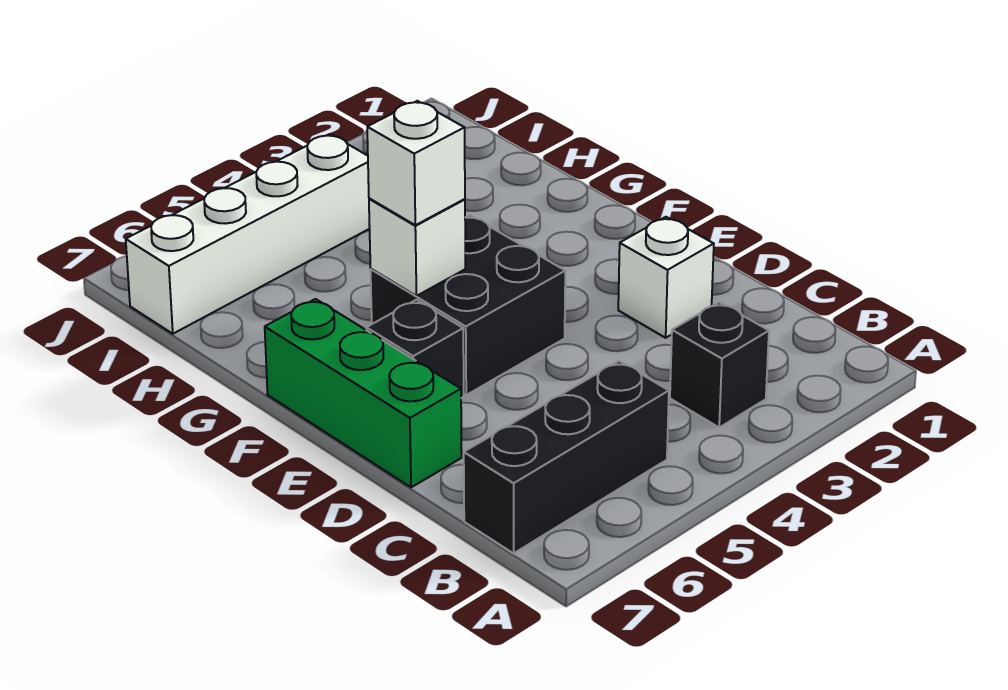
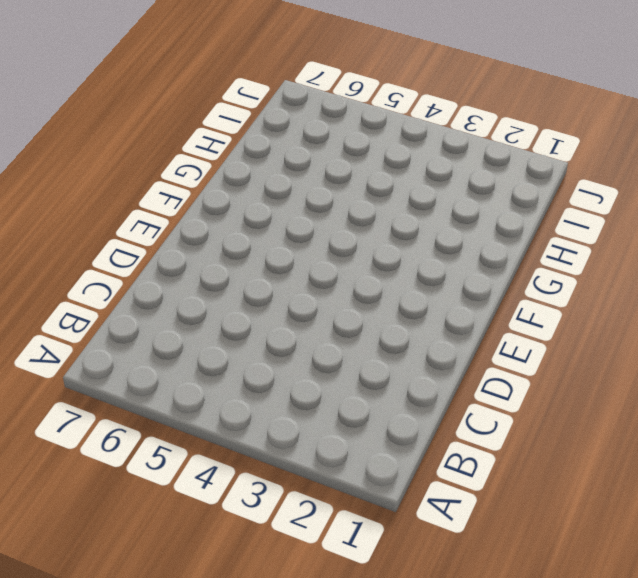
none -> black 1x1 brick [670,302,769,427]
none -> black 1x3 brick [464,361,669,553]

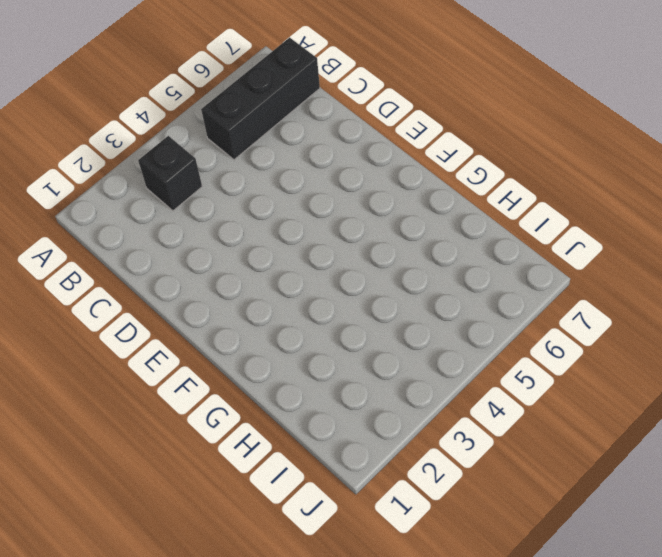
none -> white 1x1 brick [618,217,714,338]
none -> green 1x3 brick [265,299,462,487]

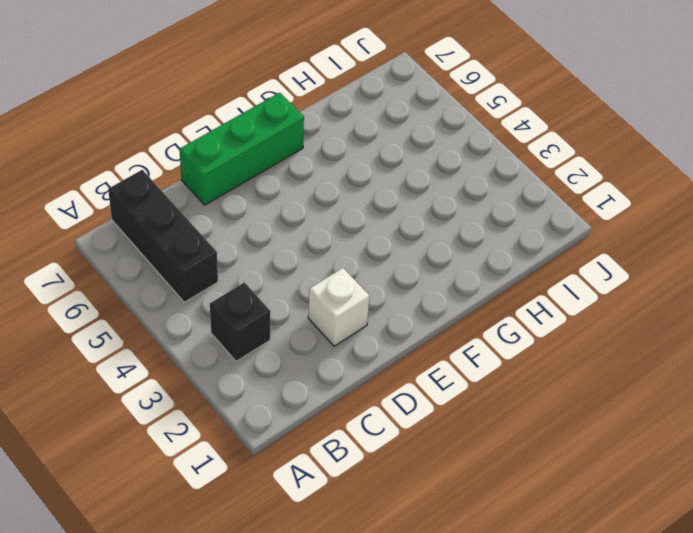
none -> black 2x2 brick [371,215,565,395]
none -> black 1x1 brick [366,300,464,398]

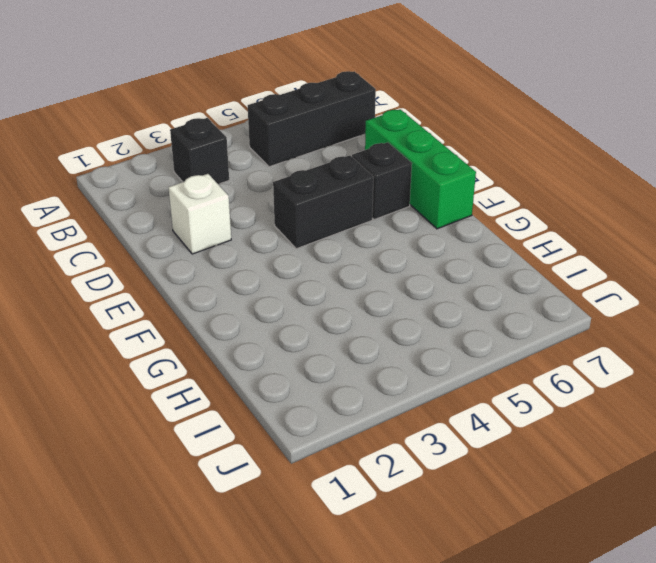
black 1x2 brick [273,155,374,249] -> black 2x2 brick [371,215,565,395]
none -> white 1x4 brick [126,134,370,334]
none -> white 1x1 brick [369,198,465,296]

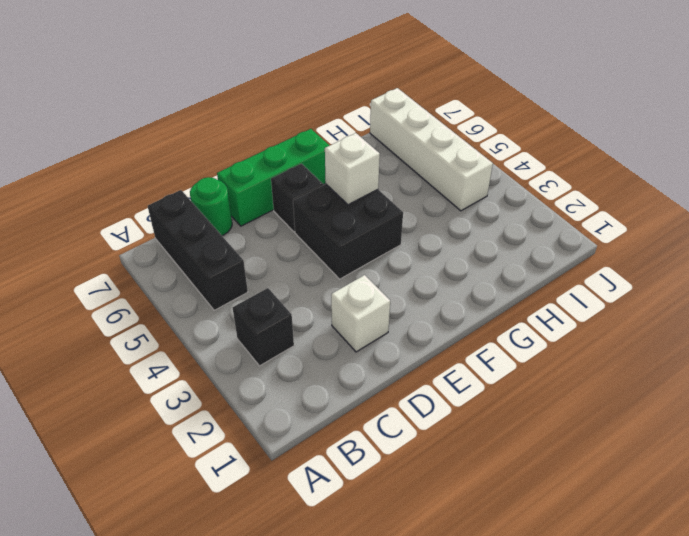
green 1x1 round brick [190,177,232,236] -> none
none -> white 1x1 brick [367,101,465,225]

